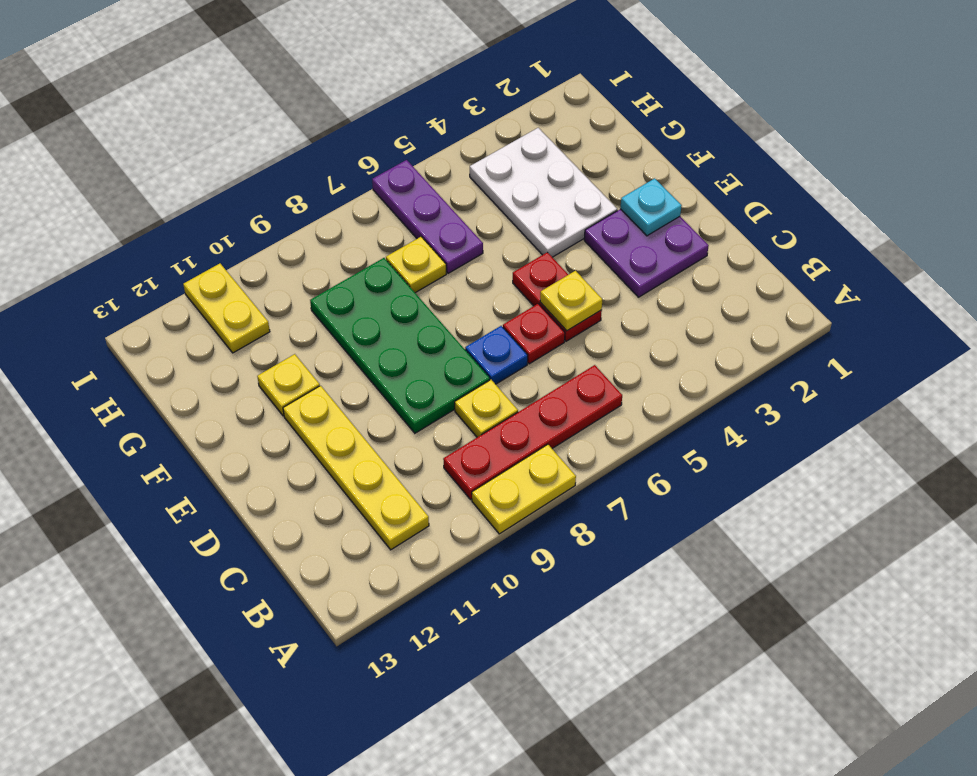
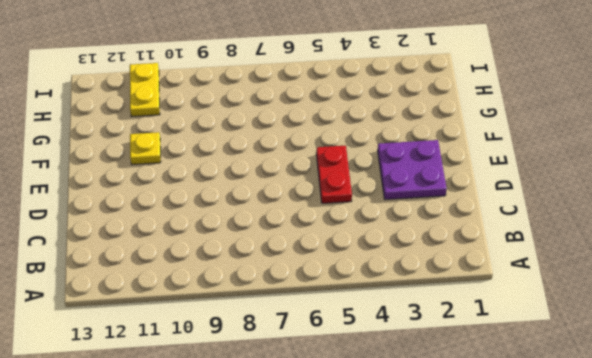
none -> yellow 1x2 plate [472,444,576,534]
none -> red 1x4 plate [443,365,622,499]
none -> yellow 1x4 plate [283,386,429,550]

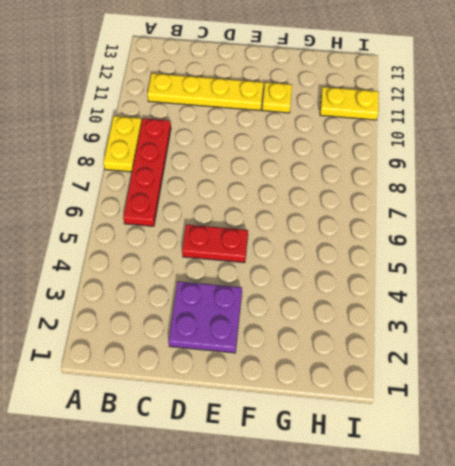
none -> yellow 1x1 plate [455,380,518,437]
none -> red 1x1 plate [503,304,565,364]
none -> blue 1x1 plate [465,326,528,384]

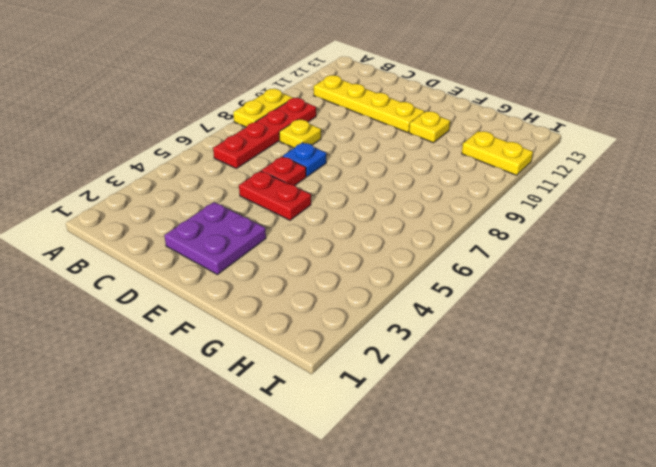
none -> green 2x4 plate [310,258,490,433]
none -> white 2x3 plate [470,128,617,257]
none -> purple 1x3 plate [372,160,483,273]

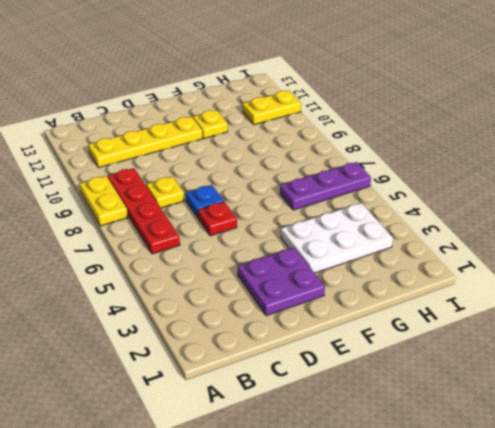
none -> red 1x2 plate [513,252,602,341]
none -> green 2x4 plate [310,258,490,433]
none -> yellow 1x1 plate [386,237,446,293]

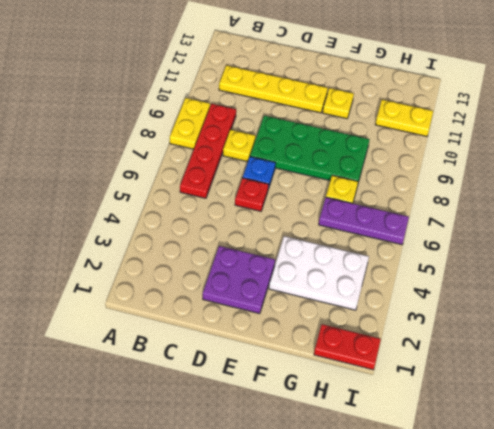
red 1x2 plate [314,324,381,370] -> red 1x2 plate moved to [513,252,602,341]
none -> yellow 1x1 plate [540,271,602,331]
none -> cyan 1x1 plate [620,178,682,236]

